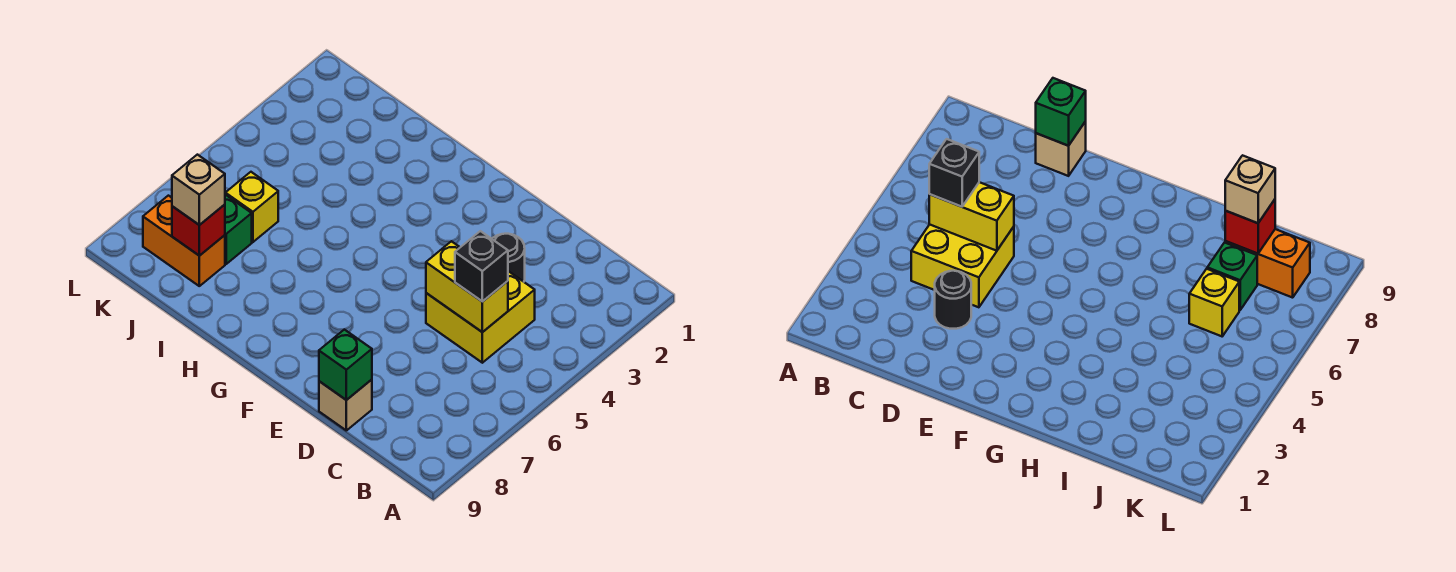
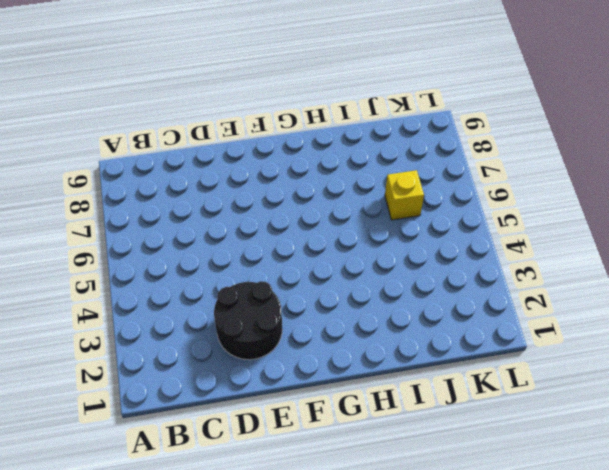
black 2x2 round brick [214,281,282,360] -> black 1x1 round brick [492,234,525,282]
none -> yellow 2x2 brick [426,271,535,363]
none -> tan 1x1 brick [319,380,372,430]

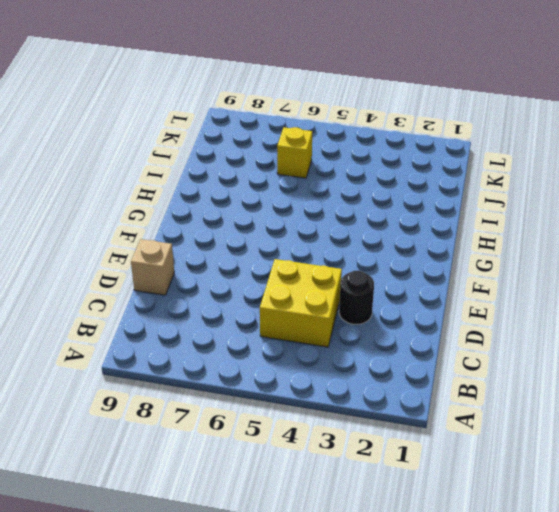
none -> green 1x1 brick [225,195,252,264]
none -> orange 1x2 brick [143,196,225,286]

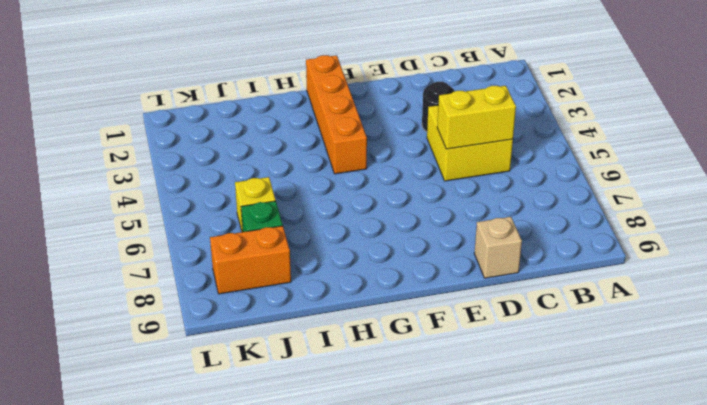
orange 1x4 brick [306,55,367,174] -> none
none -> green 1x1 brick [319,329,372,400]
none -> red 1x1 brick [172,205,225,256]

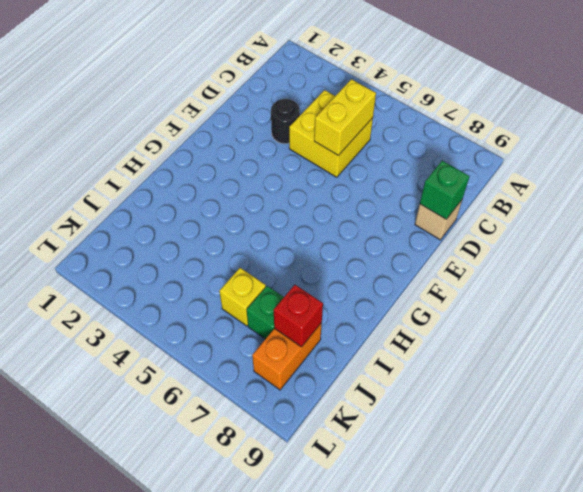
none -> black 1x1 brick [455,231,508,302]
none -> tan 1x1 brick [172,155,225,225]

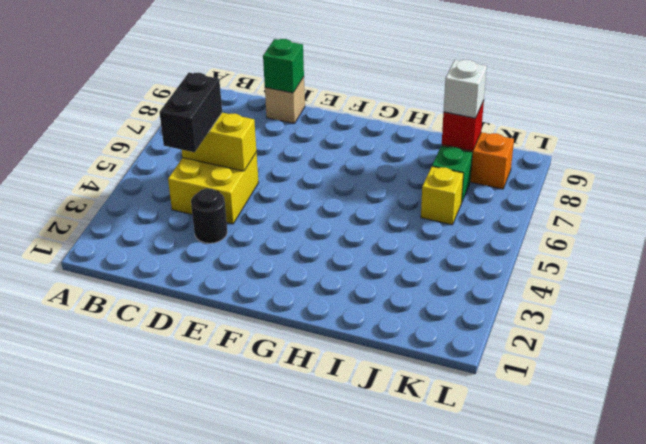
black 1x2 brick [159,73,222,152] -> black 1x1 brick [455,231,508,302]
white 1x1 brick [444,60,487,118] -> tan 1x1 brick [172,155,225,225]

